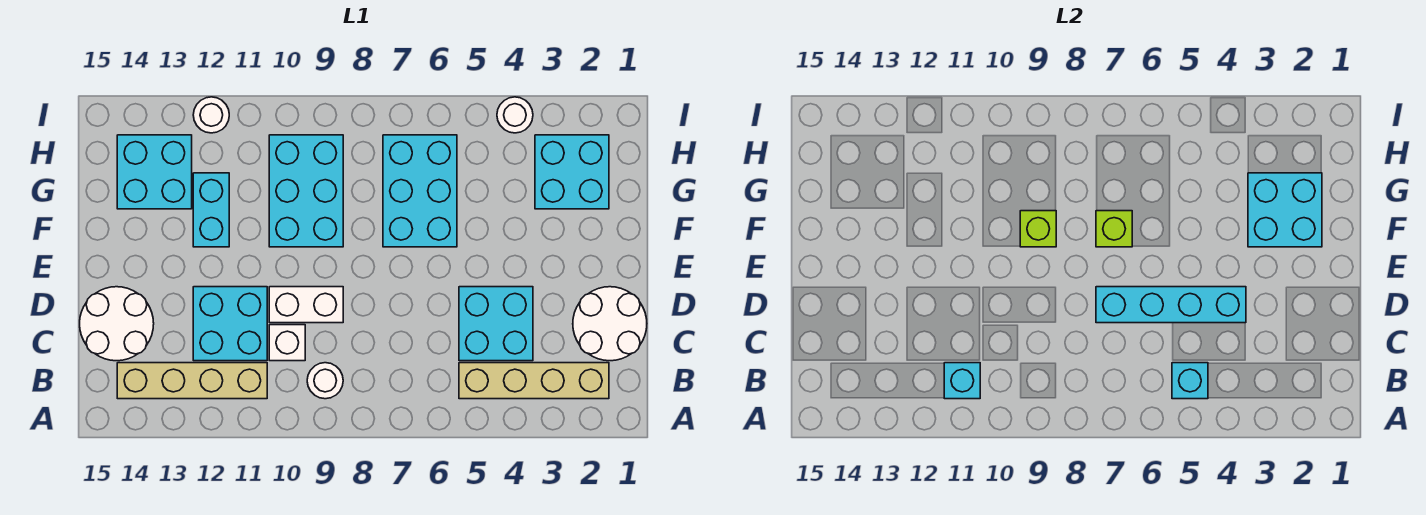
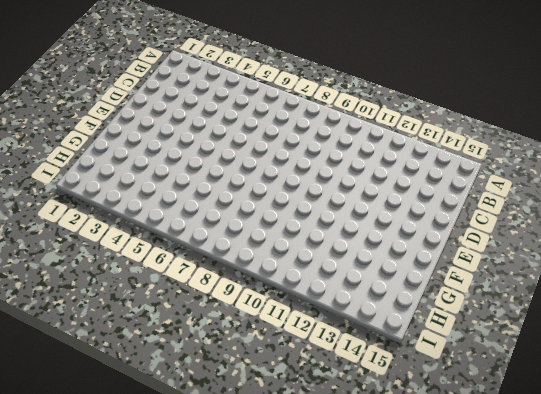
none -> tan 1x4 brick [459,363,609,399]
none -> white 1x1 round brick [307,363,343,399]
none -> tan 1x4 brick [117,363,267,399]

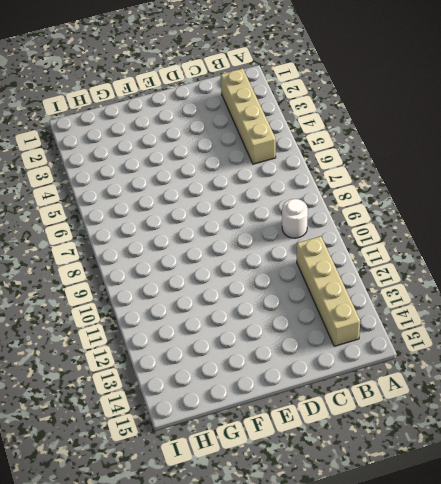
none -> white 2x2 round brick [573,287,647,361]
none -> cyan 2x2 brick [459,287,533,361]
none -> white 1x1 brick [269,325,305,361]

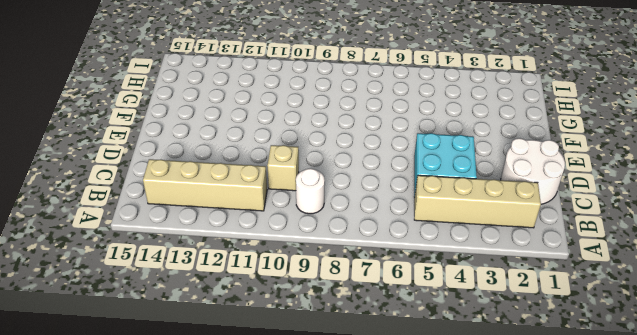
tan 1x1 brick [267,145,299,191] -> white 1x1 brick [269,325,305,361]
none -> cyan 2x2 brick [193,287,267,361]
none -> white 2x2 round brick [80,287,154,361]
none -> white 1x2 brick [269,287,343,323]

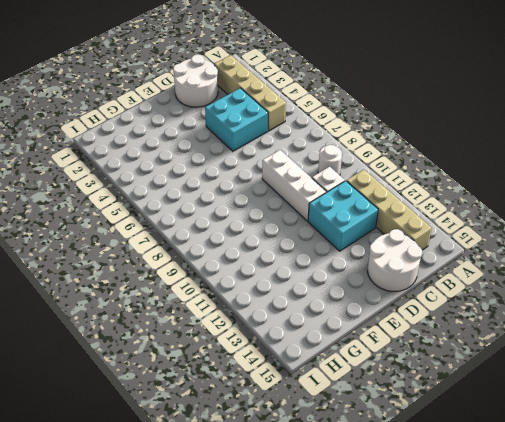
white 1x3 brick [262,150,326,221] -> white 1x2 brick [269,287,343,323]
none -> cyan 2x3 brick [383,135,457,247]
none -> cyan 2x3 brick [269,135,343,247]
none -> cyan 1x2 brick [193,173,229,247]

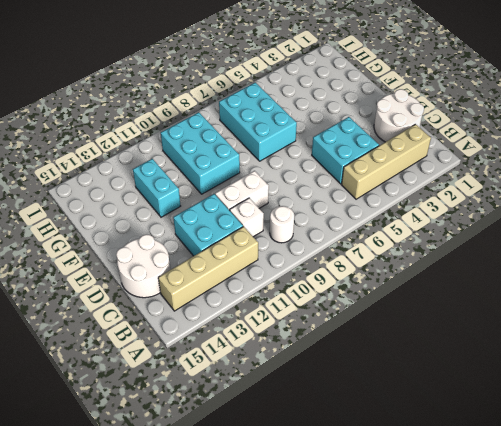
none -> cyan 2x2 brick [535,135,609,209]
none -> cyan 2x2 brick [117,135,192,209]
none -> white 1x1 round brick [497,97,533,133]

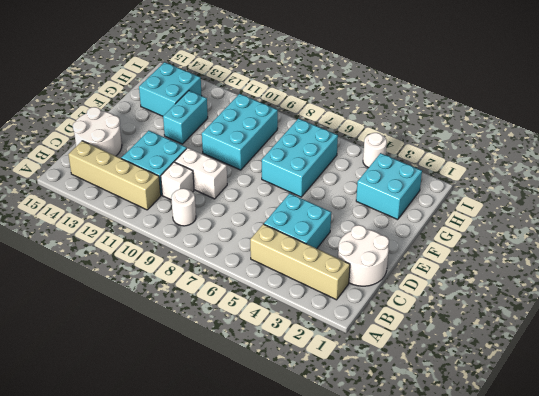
none -> white 1x1 round brick [193,97,229,133]
none -> cyan 1x1 brick [1172,363,1208,399]
none -> cyan 1x1 brick [944,363,980,399]

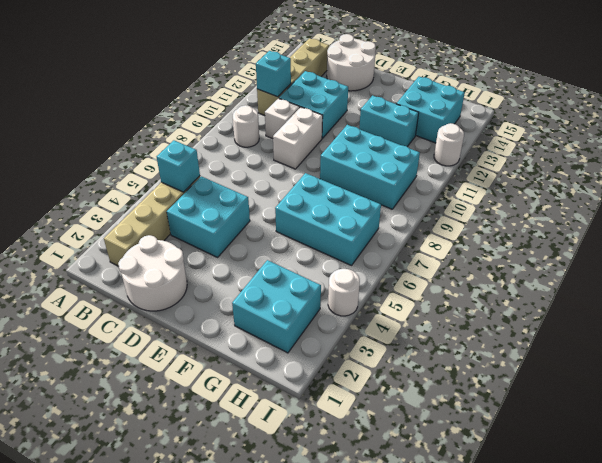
none -> cyan 1x4 brick [1096,287,1246,323]
none -> cyan 2x2 brick [1248,173,1322,247]
none -> lime 1x1 brick [1096,211,1132,247]

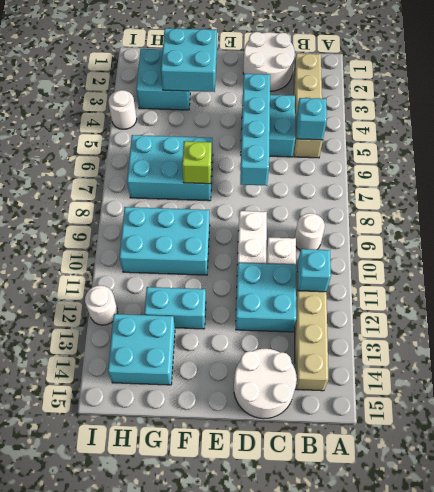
none -> lime 1x1 brick [1020,211,1056,247]

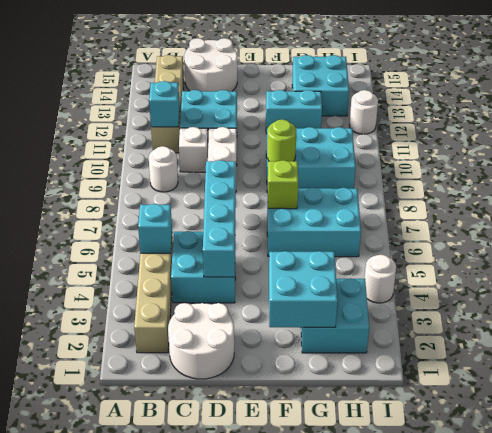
lime 1x1 round brick [267,120,296,161] -> lime 1x1 brick [1020,211,1056,247]

